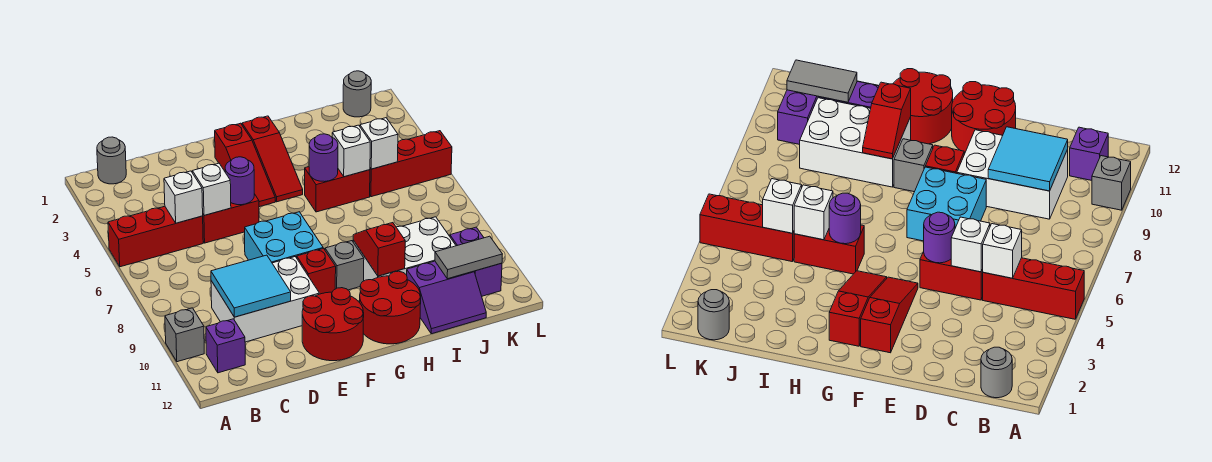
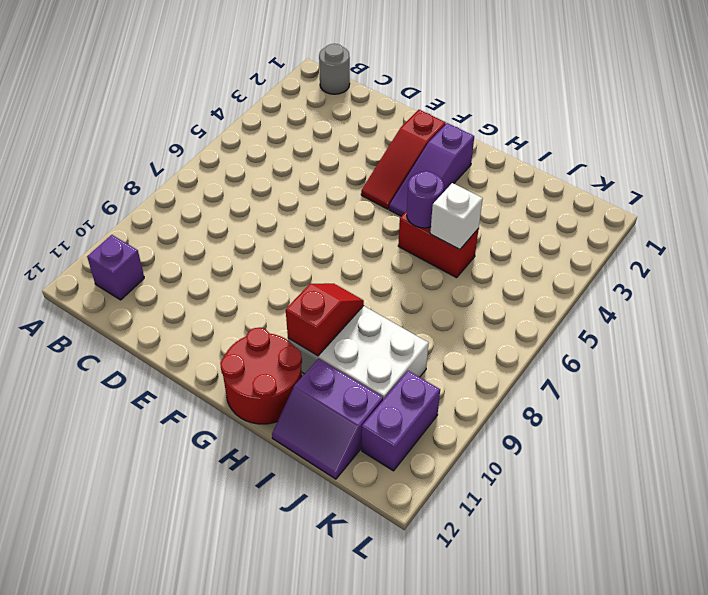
purple 1x3 slope [389,123,474,216] -> red 1x3 slope [242,116,303,202]
none -> red 1x3 brick [108,206,203,267]
none -> grey 1x1 brick [165,308,204,362]
none -> white 2x3 brick [211,257,319,342]

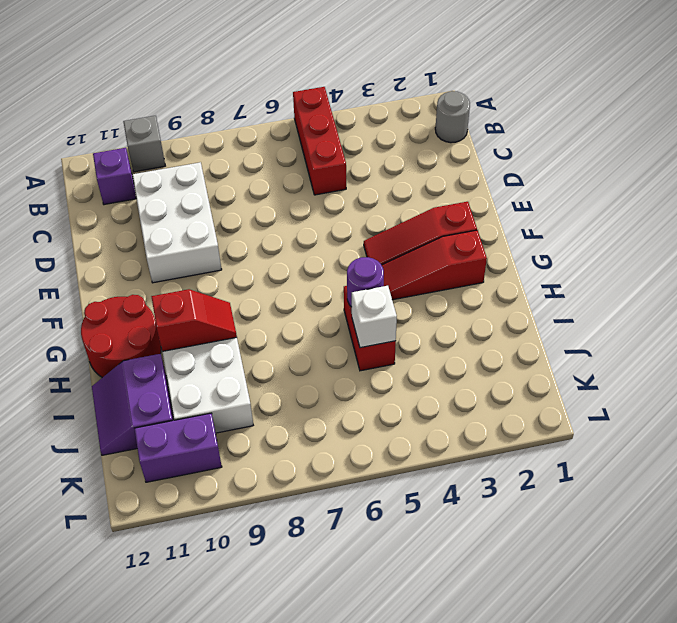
none -> red 1x2 brick [203,194,259,243]
none -> cyan 2x2 brick [245,212,323,263]
none -> red 2x2 round brick [302,288,364,361]

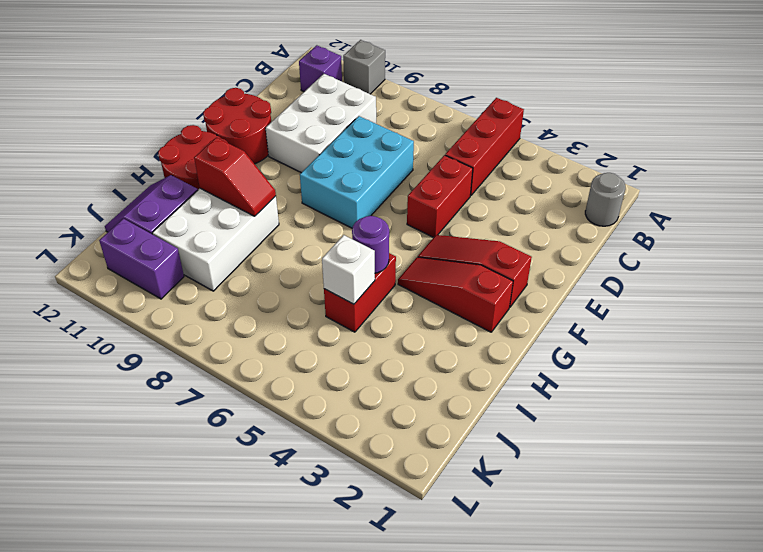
cyan 2x3 brick [300,116,414,228] -> cyan 2x2 brick [245,212,323,263]
none -> red 1x1 brick [297,249,336,294]
none -> grey 1x1 brick [325,241,364,290]
none -> red 1x3 brick [370,131,452,197]

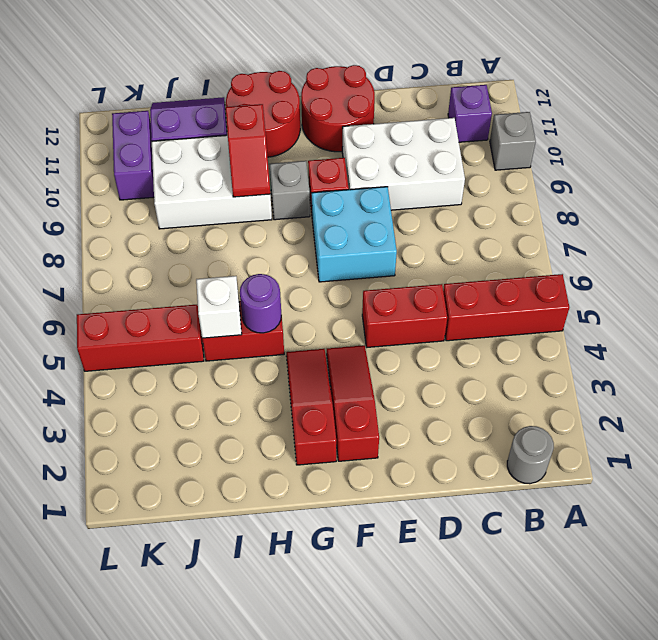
none -> grey 1x1 round brick [343,71,371,117]
none -> white 1x1 brick [164,171,203,223]
none -> cyan 2x2 tile [211,255,291,317]

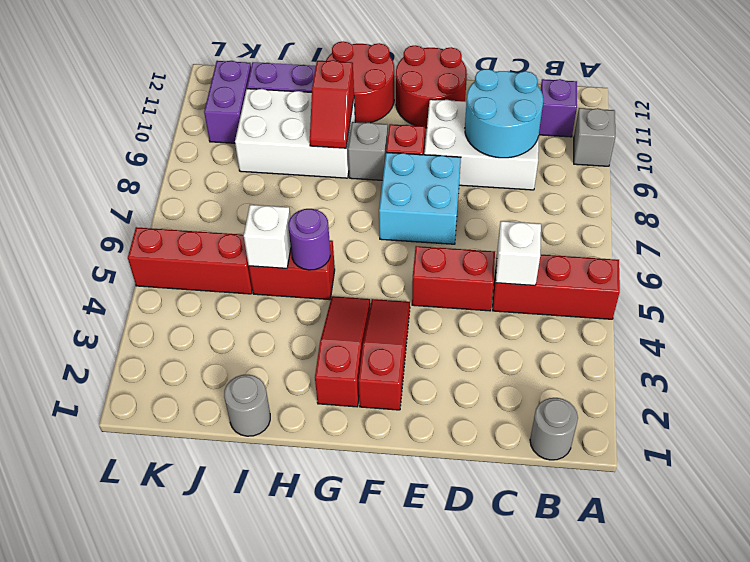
cyan 2x2 round brick [465,69,543,158] -> cyan 2x2 tile [211,255,291,317]
grey 1x1 round brick [224,375,270,436] -> grey 1x1 round brick moved to [343,71,371,117]
none -> white 1x1 brick [192,163,231,215]
none -> purple 1x1 round brick [225,157,254,205]
none -> white 1x1 brick [360,118,398,169]

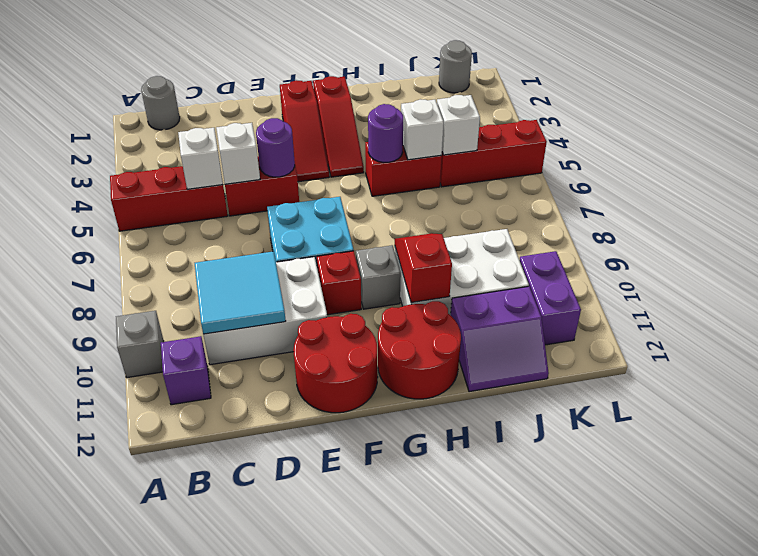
none -> grey 1x2 tile [435,236,502,279]

